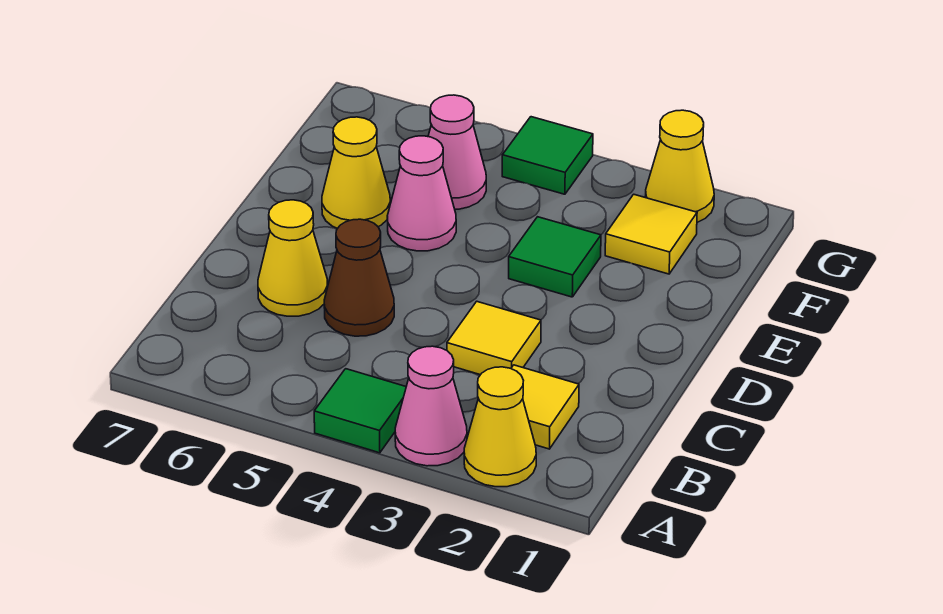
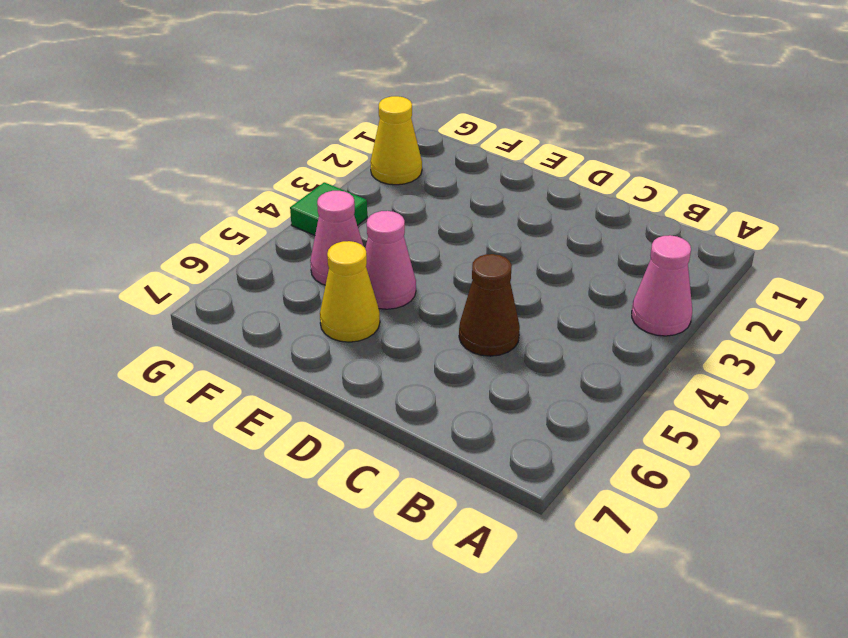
none -> yellow 1x1 cone [464,367,536,487]
none -> green 1x1 tile [314,369,406,453]
none -> yellow 1x1 tile [511,365,579,449]

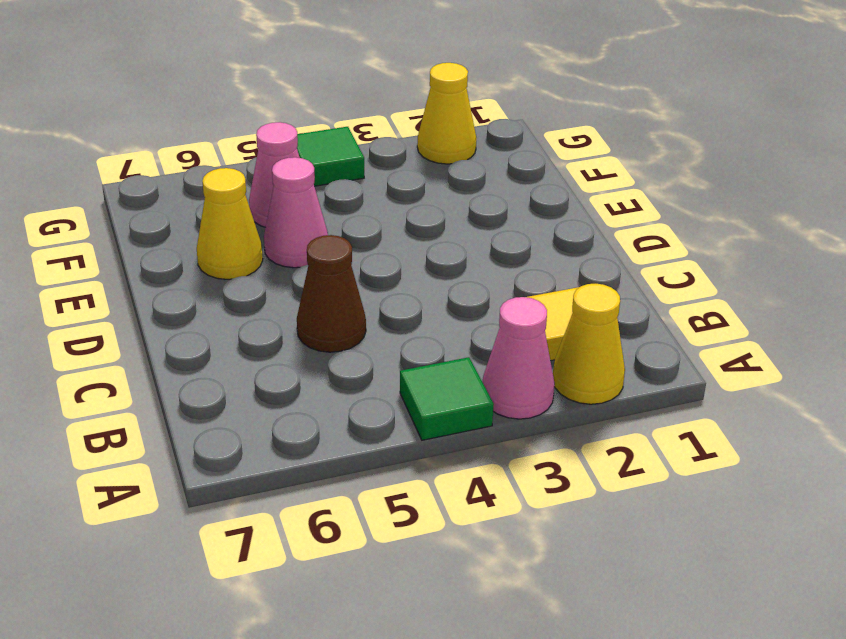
none -> yellow 1x1 tile [447,301,541,375]
none -> yellow 1x1 cone [258,200,327,316]
none -> green 1x1 tile [509,217,601,297]

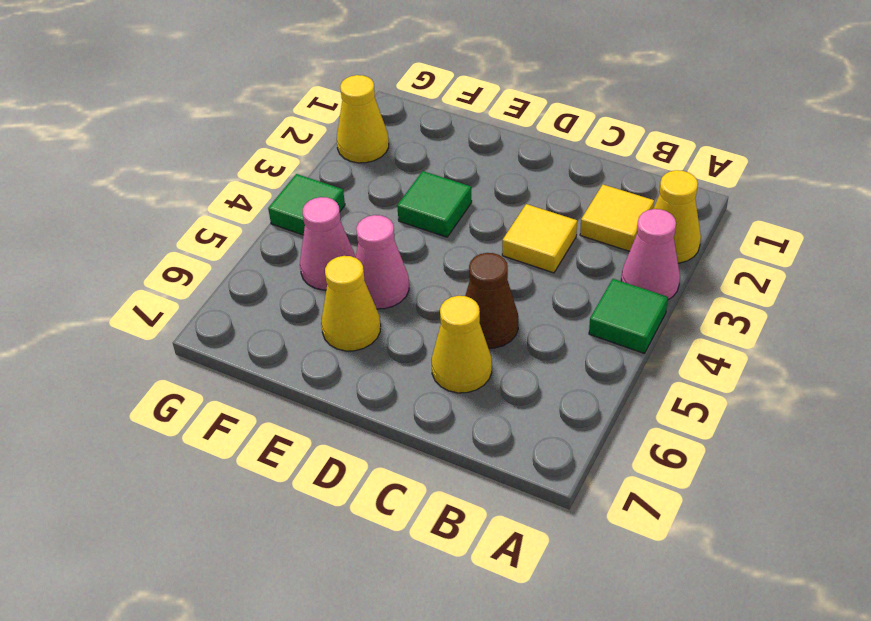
none -> yellow 1x1 tile [605,194,697,274]

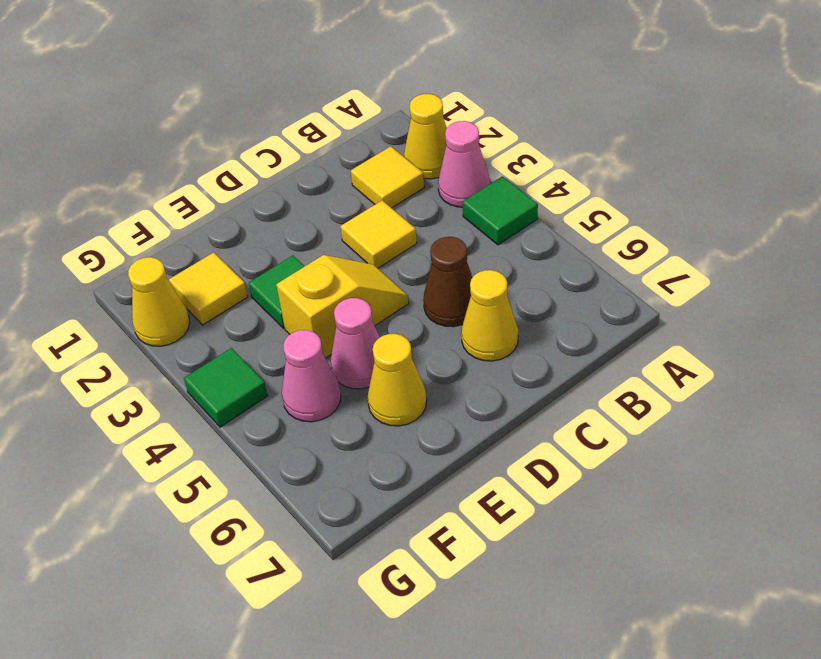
yellow 1x2 slope [276,255,409,358] -> none

